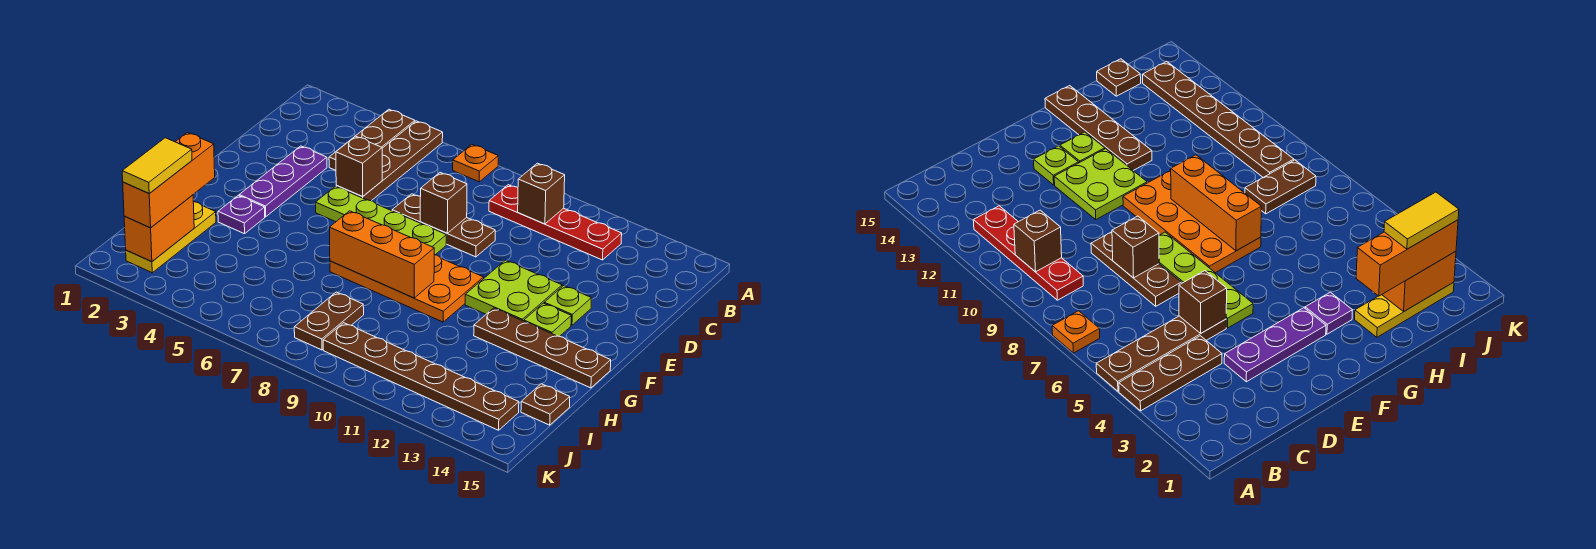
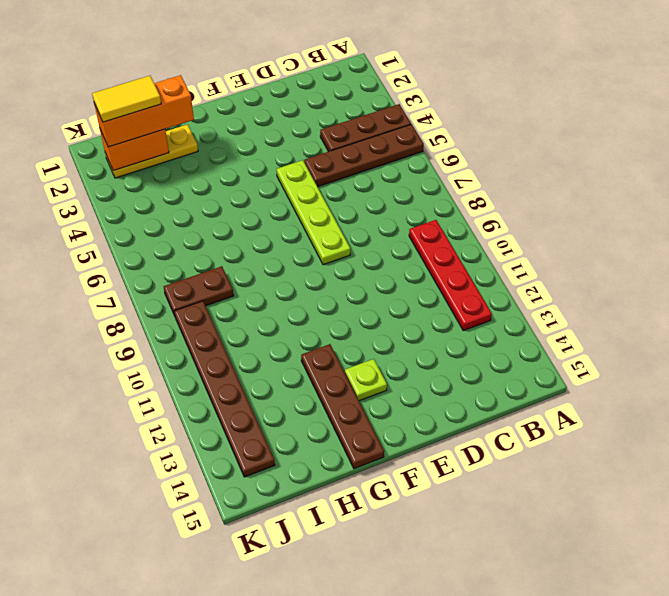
none -> orange 1x1 plate [453,144,498,182]
none -> purple 1x3 plate [239,146,327,217]
none -> brown 1x3 plate [392,194,495,257]

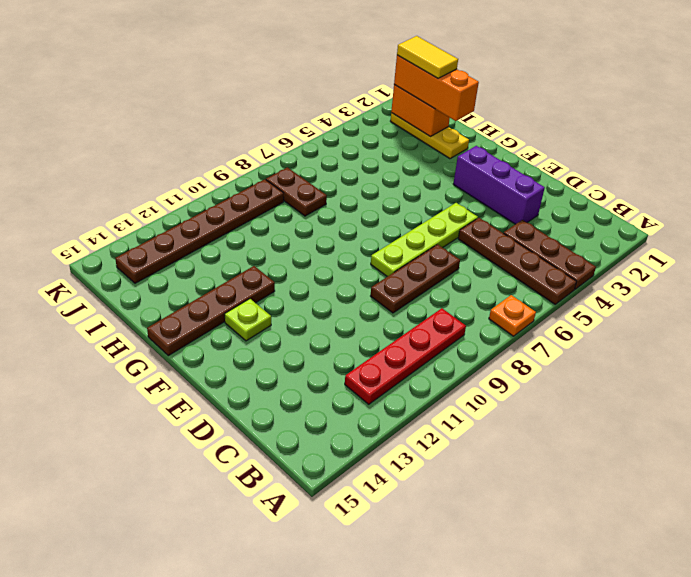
purple 1x3 brick [453,146,545,224] -> purple 1x3 plate [239,146,327,217]
none -> lime 2x2 plate [465,260,562,321]
none -> lime 1x1 plate [544,286,592,325]
none -> orange 2x4 plate [330,255,484,322]

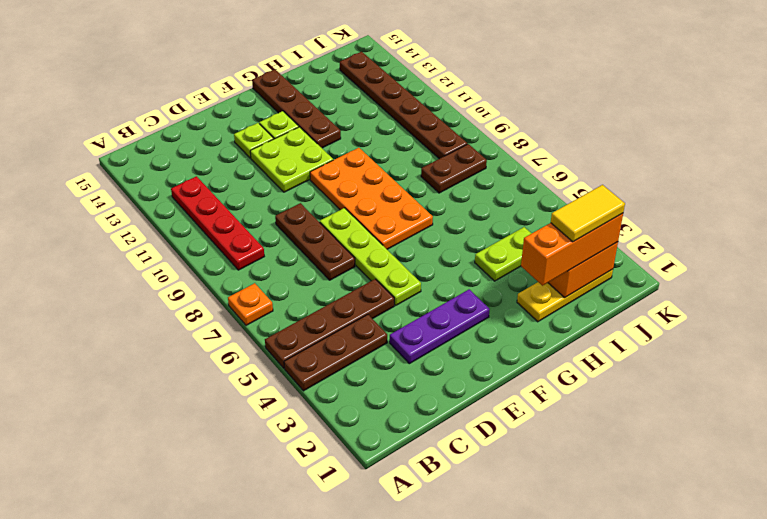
lime 1x2 plate [475,227,532,281] -> none
none -> purple 1x1 plate [218,195,265,234]
none -> brown 1x1 plate [521,384,570,425]
none -> brown 1x1 brick [518,163,565,224]

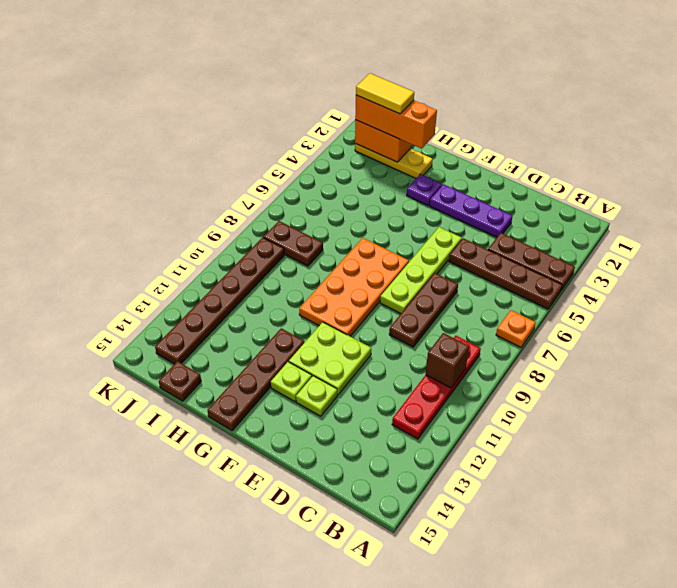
none -> brown 1x1 brick [336,136,382,197]
none -> brown 1x1 brick [420,173,467,233]
none -> orange 1x3 brick [330,211,434,298]

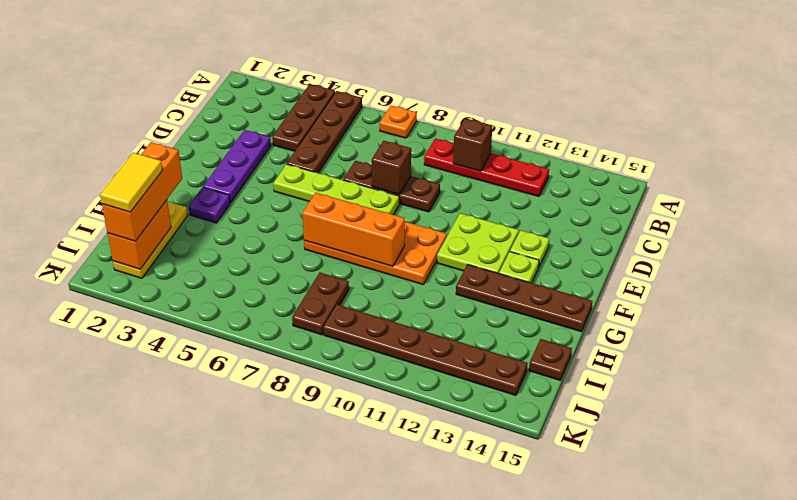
none -> brown 1x1 brick [336,136,382,197]

